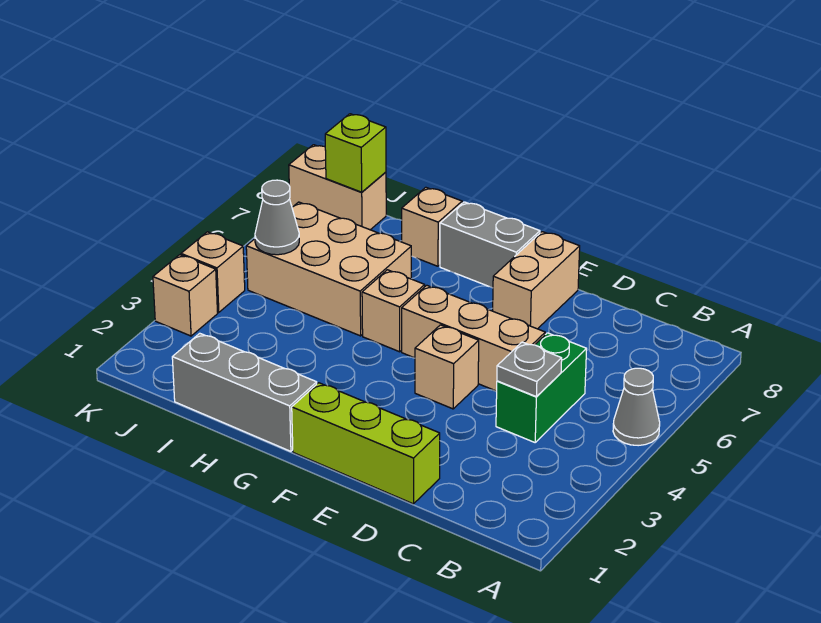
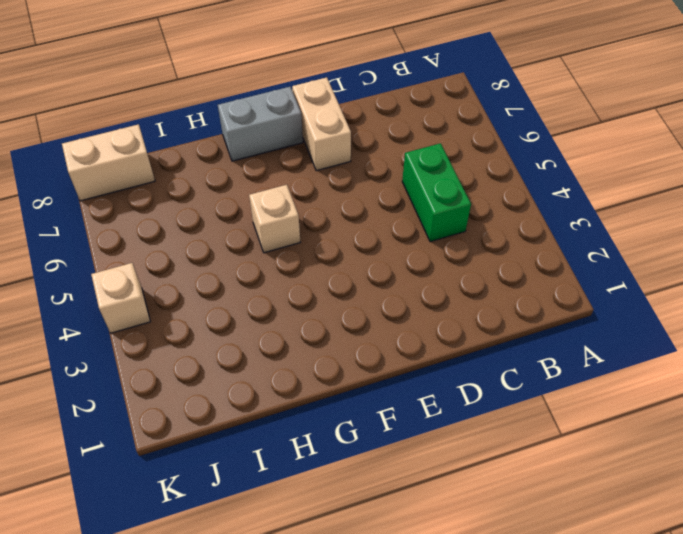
none -> grey 1x1 cone [613,368,660,446]
none -> lime 1x3 brick [292,383,440,504]
none -> tan 1x3 brick [402,285,545,391]

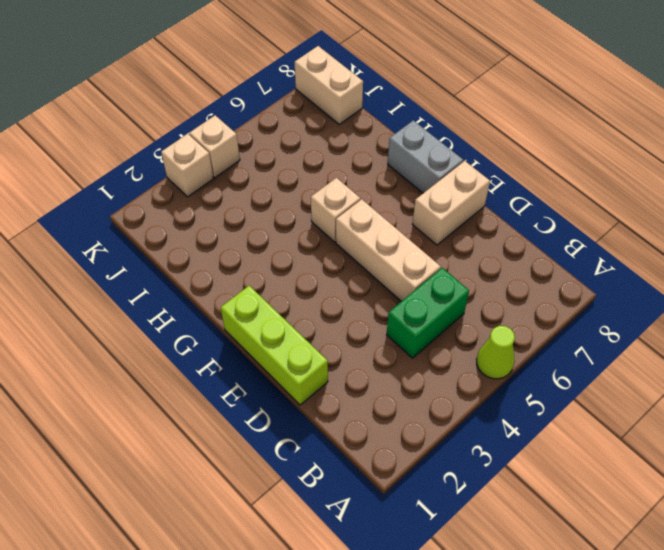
lime 1x1 cone [476,326,515,379] -> grey 1x1 cone [613,368,660,446]
none -> tan 1x1 brick [415,325,479,409]
none -> grey 1x3 brick [172,333,317,451]
none -> tan 2x3 brick [246,202,411,336]

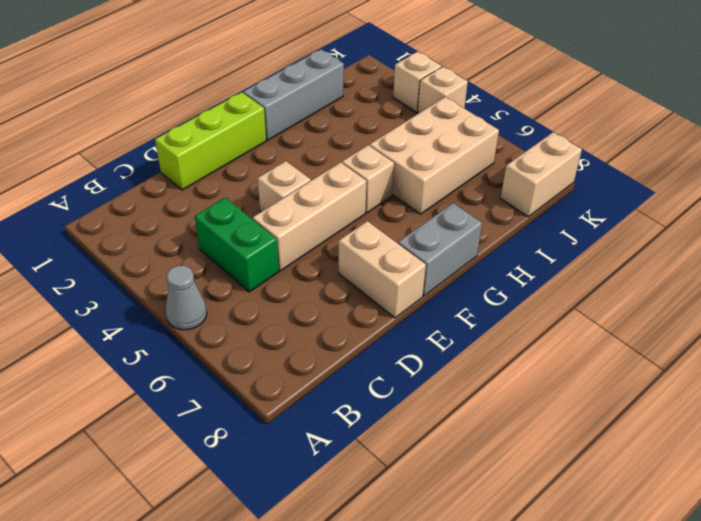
none -> tan 1x1 brick [402,187,462,266]
none -> grey 1x1 plate [497,342,562,396]
none -> grey 1x1 cone [255,180,299,255]

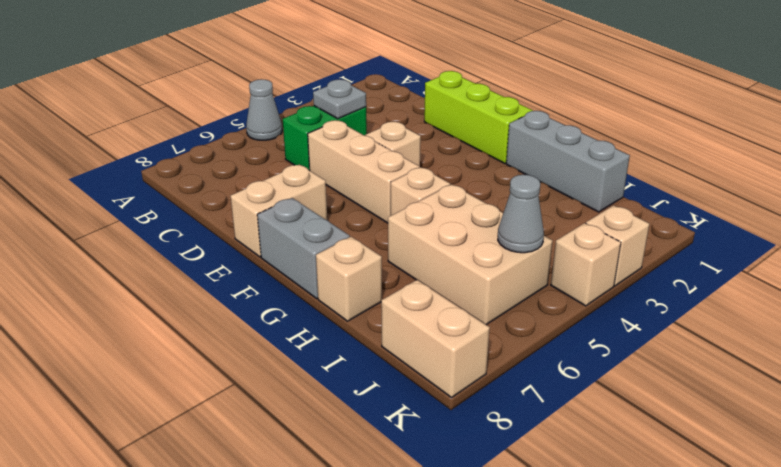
none -> lime 1x1 brick [325,114,386,192]

